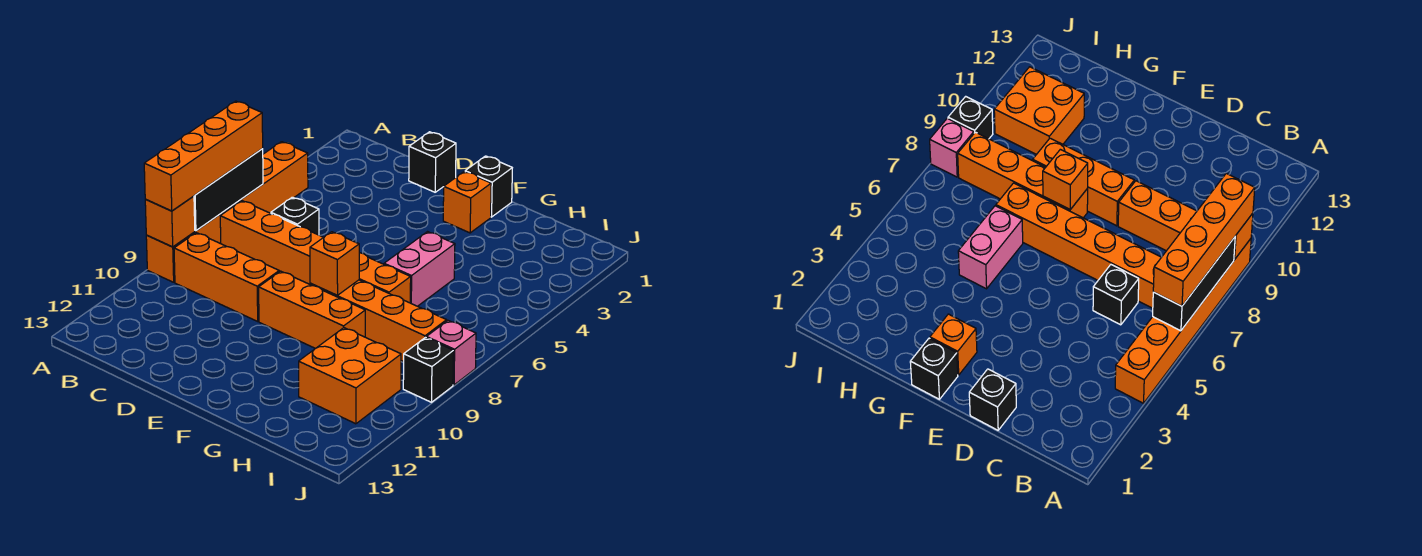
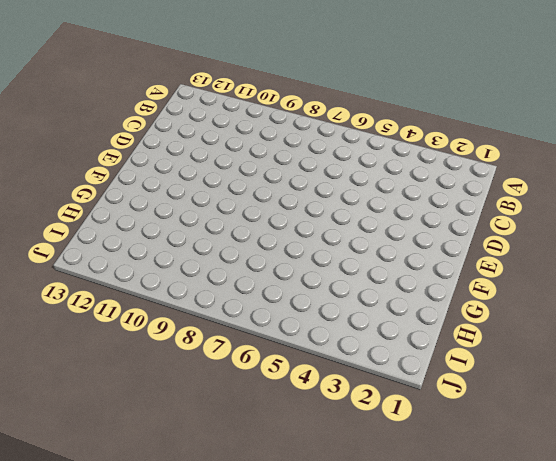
none -> orange 1x6 brick [146,142,308,282]
none -> orange 1x6 brick [220,201,411,303]
none -> orange 1x3 brick [174,233,279,321]

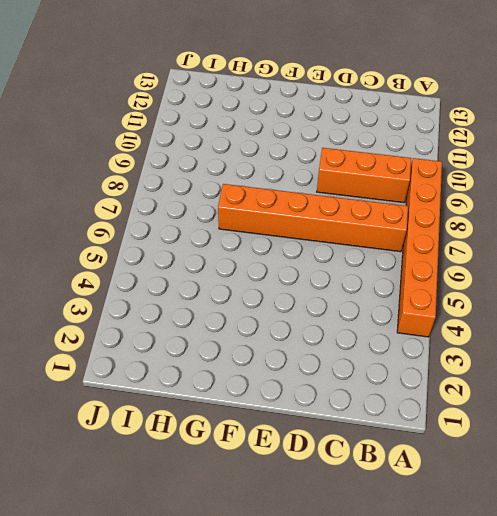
none -> black 1x1 brick [271,197,319,235]
none -> black 1x1 brick [409,132,456,192]
none -> orange 1x3 brick [259,271,365,349]

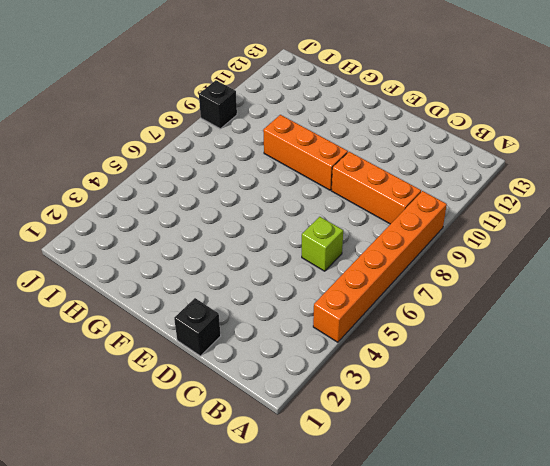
lime 1x1 brick [302,217,343,271] -> black 1x1 brick [271,197,319,235]
none -> orange 1x6 brick [220,201,411,303]
none -> black 1x1 brick [465,156,512,217]
none -> orange 1x1 brick [443,172,491,233]

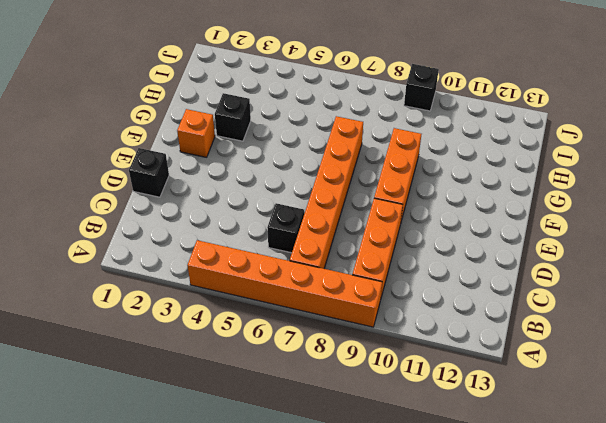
black 1x1 brick [215,93,251,141] -> black 1x1 brick moved to [465,156,512,217]
none -> orange 1x4 brick [310,280,447,362]
none -> pink 1x2 brick [384,232,455,306]
none -> orange 2x2 brick [299,328,401,424]

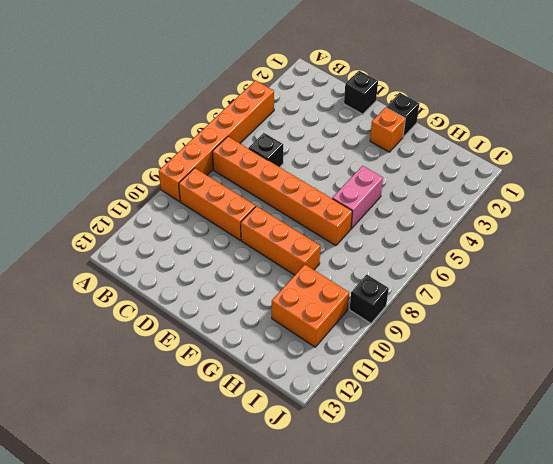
none -> orange 1x4 brick [310,280,447,362]
none -> pink 1x1 brick [426,321,476,385]
none -> black 1x3 brick [194,149,263,231]

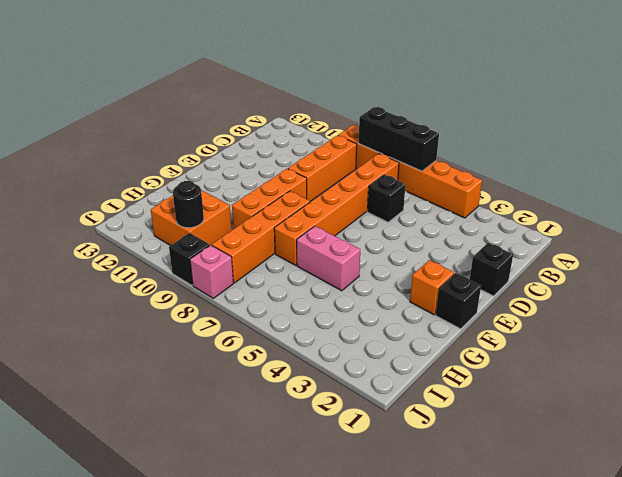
black 1x1 round brick [173,181,204,228] -> none
none -> orange 1x1 brick [145,196,195,247]
none -> orange 1x1 brick [310,232,359,295]
none -> orange 1x4 brick [144,101,263,211]

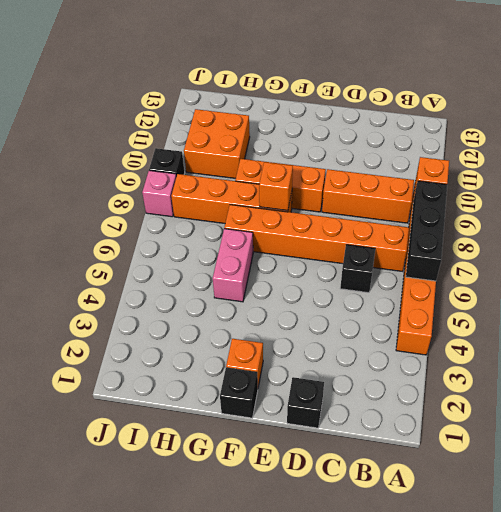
none -> orange 1x4 brick [144,101,263,211]

